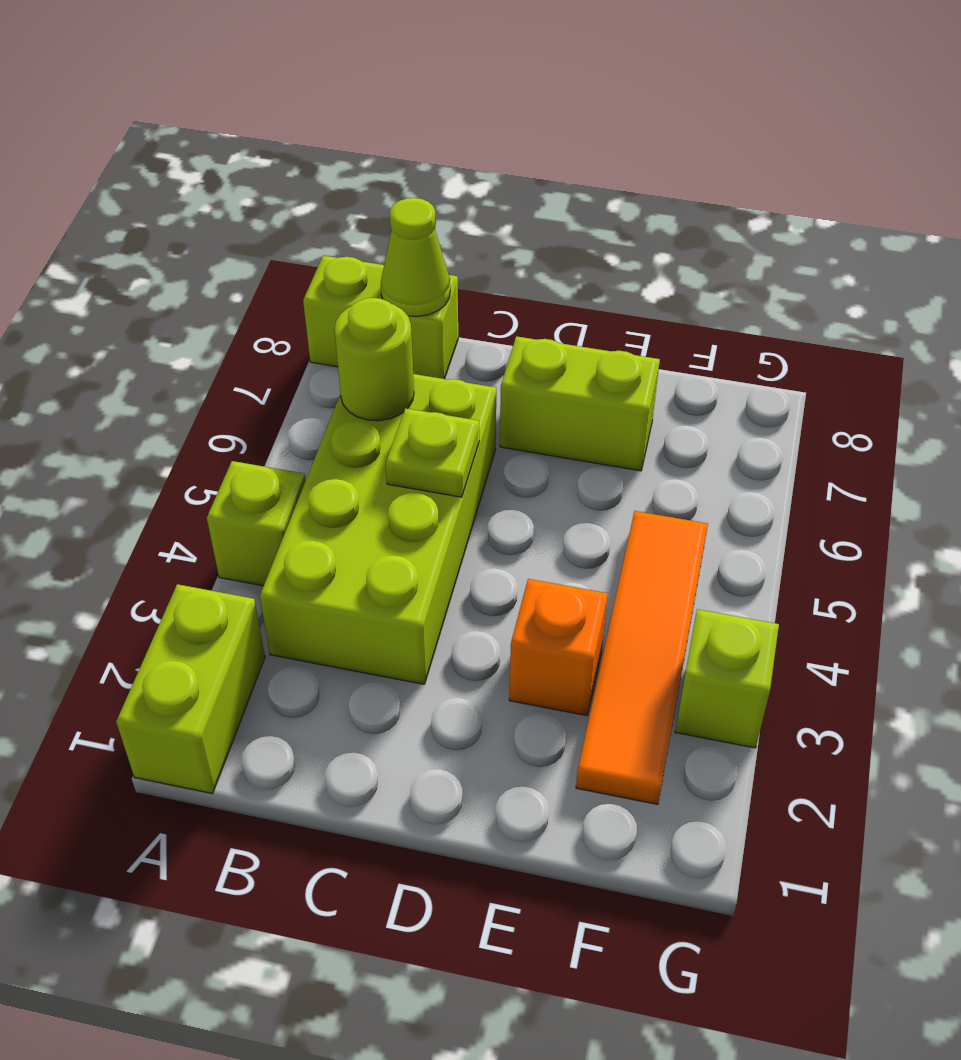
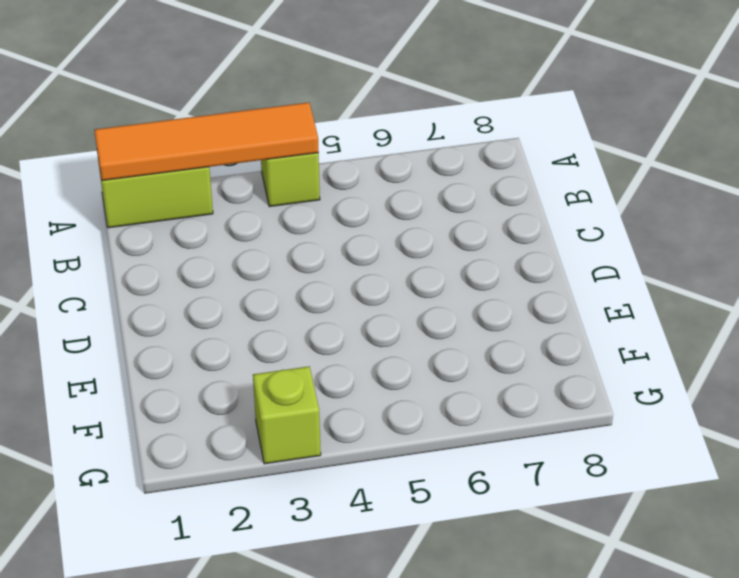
orange 1x4 tile [94,102,319,181] -> orange 1x4 tile moved to [576,511,708,804]
none -> lime 1x2 brick [303,256,458,379]
none -> lime 2x4 brick [260,374,496,684]

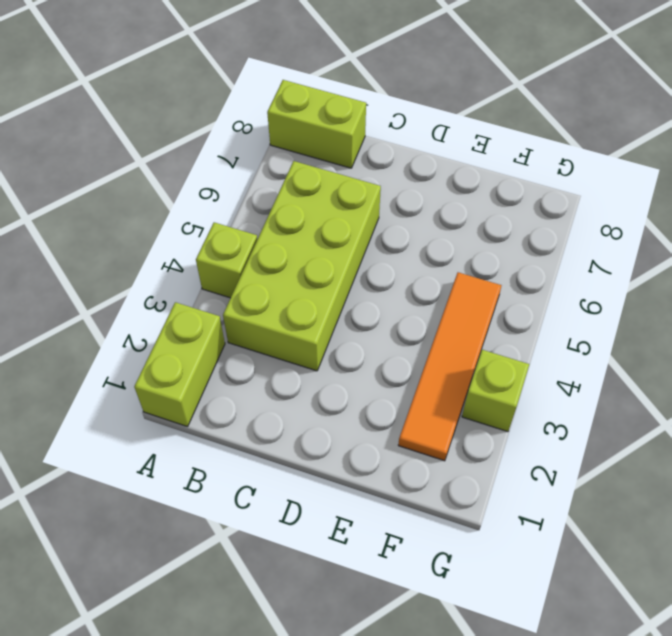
none -> lime 1x2 brick [500,336,660,471]
none -> orange 1x1 brick [509,579,608,716]

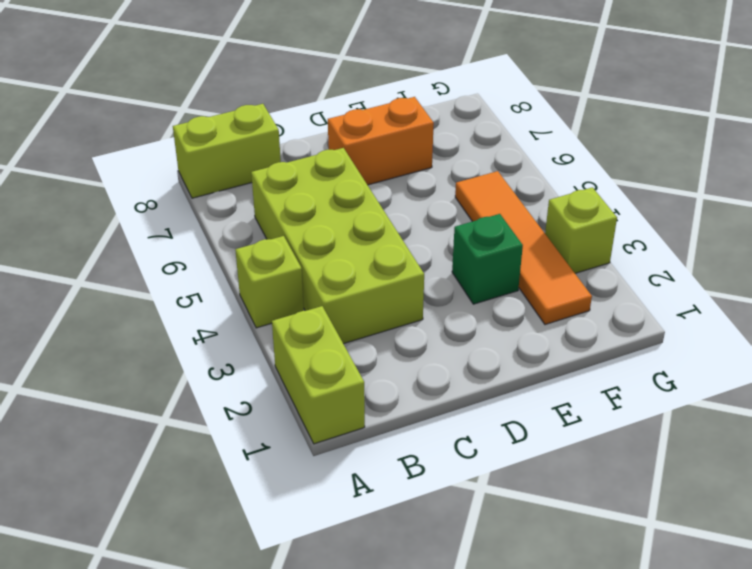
orange 1x2 brick [328,97,434,185] -> lime 1x2 brick [500,336,660,471]
green 1x1 brick [452,214,523,304] -> orange 1x1 brick [509,579,608,716]
none -> lime 1x1 round brick [334,298,414,421]
none -> lime 1x1 cone [381,198,450,316]

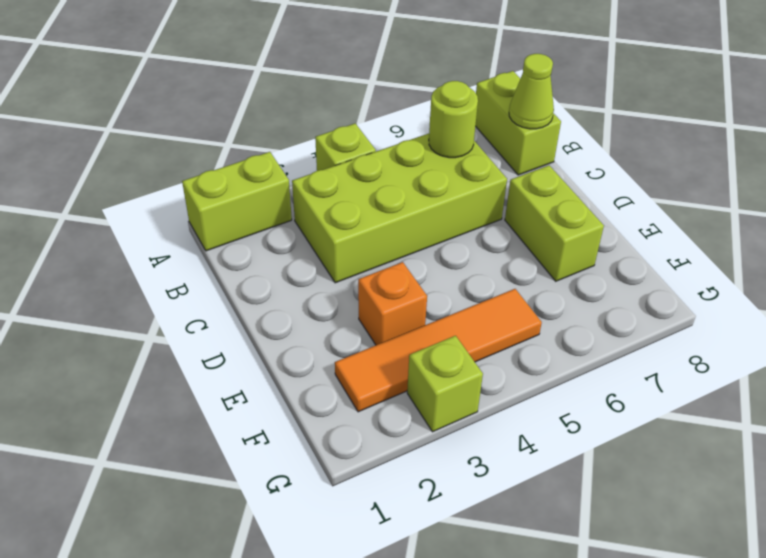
none -> lime 1x1 plate [386,408,479,497]

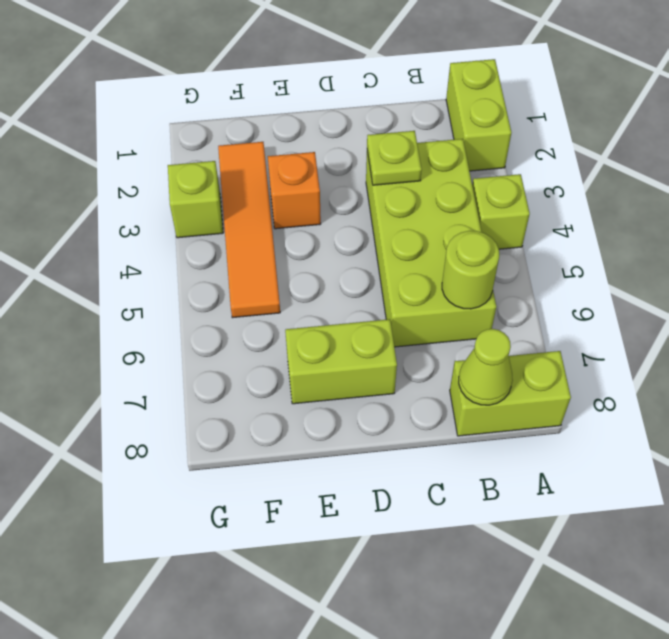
lime 1x1 plate [367,131,422,185] -> lime 1x1 plate moved to [386,408,479,497]

